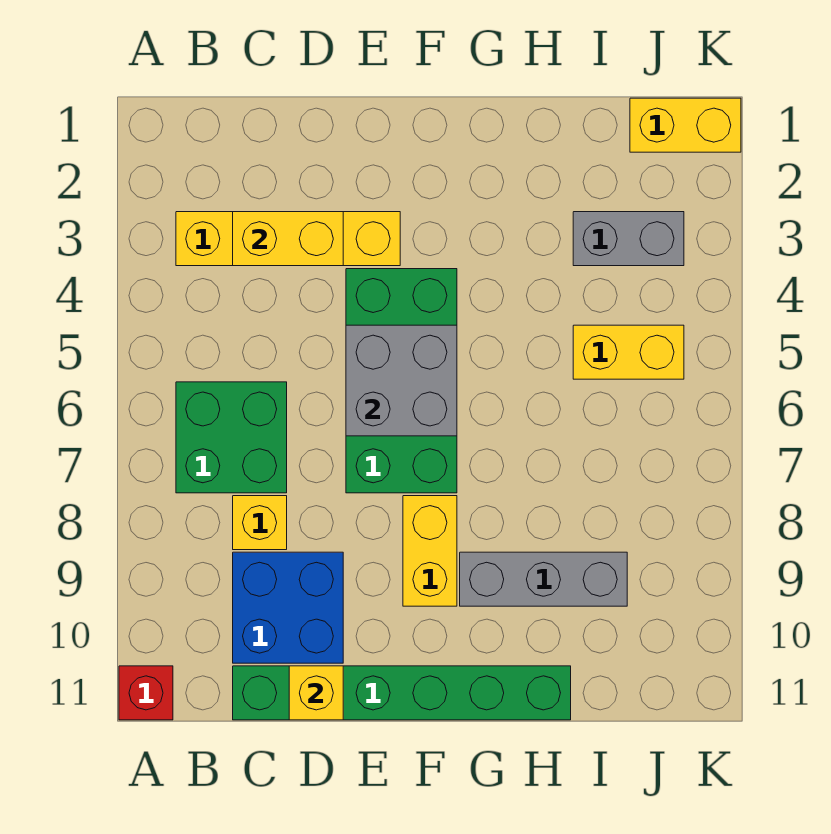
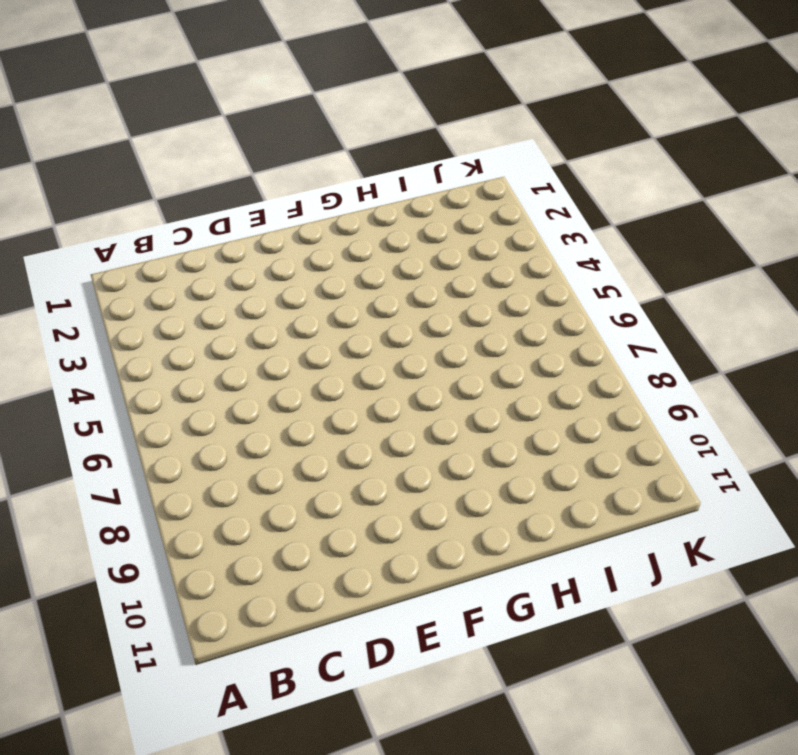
none -> red 1x1 brick [119,666,173,720]
none -> yellow 1x4 brick [176,212,400,266]
none -> green 2x2 brick [176,382,287,493]

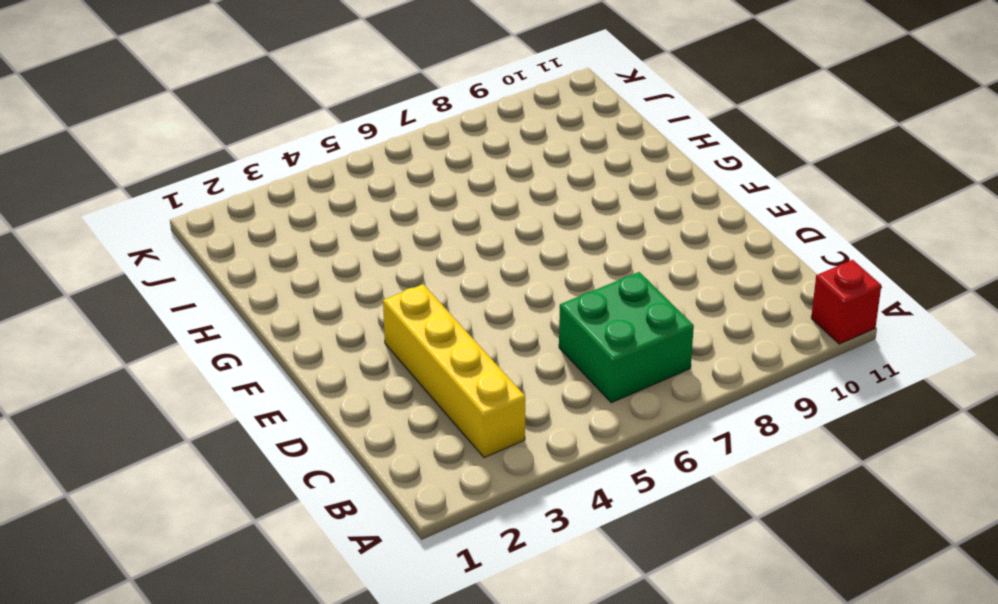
none -> yellow 1x1 brick [233,496,287,550]
none -> blue 2x2 brick [233,552,343,663]
none -> green 1x6 brick [233,666,571,720]

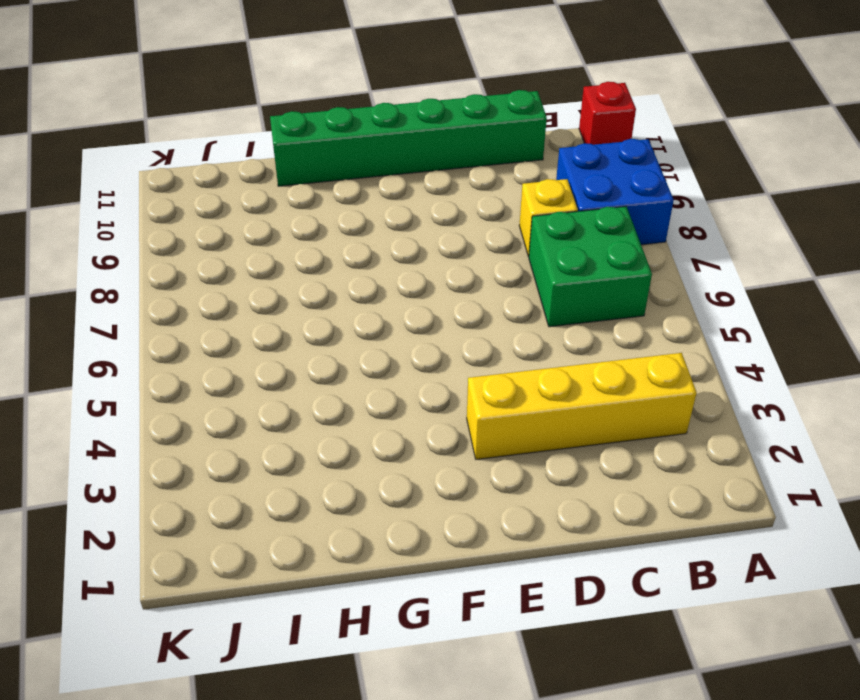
blue 2x2 brick [556,139,674,245] -> blue 2x2 brick moved to [233,552,343,663]
none -> green 2x4 brick [346,269,457,493]
none -> yellow 1x2 brick [403,496,457,606]
none -> grey 1x3 brick [460,552,627,606]

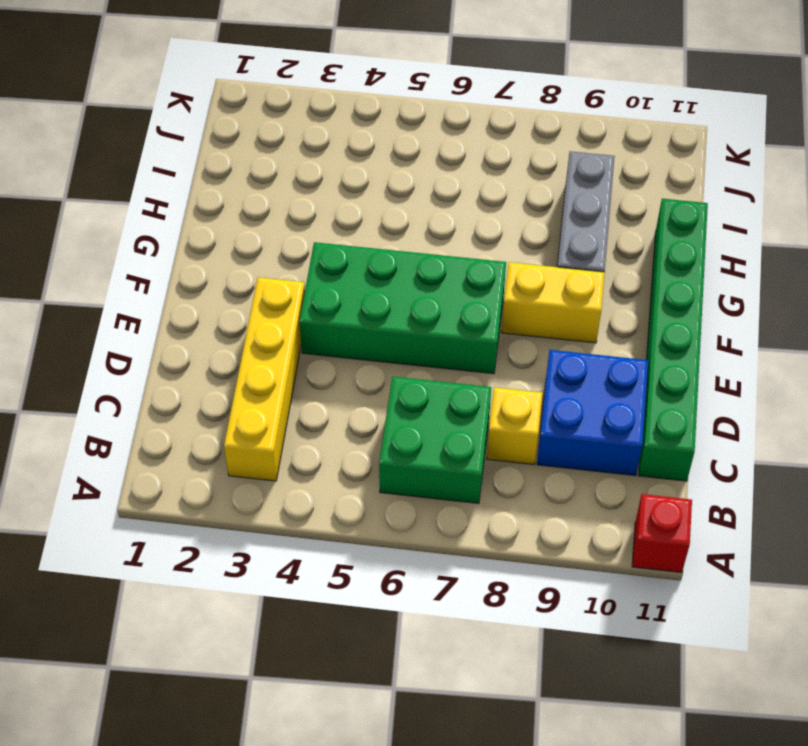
none -> grey 1x2 brick [573,212,684,266]
none -> yellow 1x2 brick [573,325,684,379]
none -> yellow 1x2 brick [630,98,741,152]

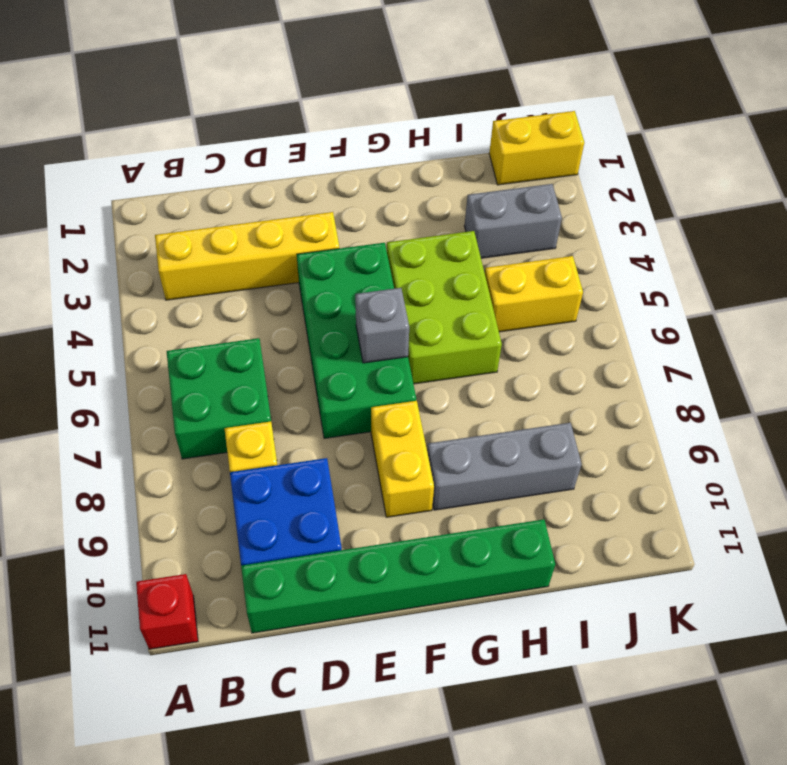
grey 1x1 brick [355,288,409,363] -> grey 2x2 brick [346,325,457,436]
lime 2x3 brick [387,231,502,384] -> none
none -> yellow 1x2 brick [233,212,343,266]
none -> yellow 1x1 brick [289,666,343,720]

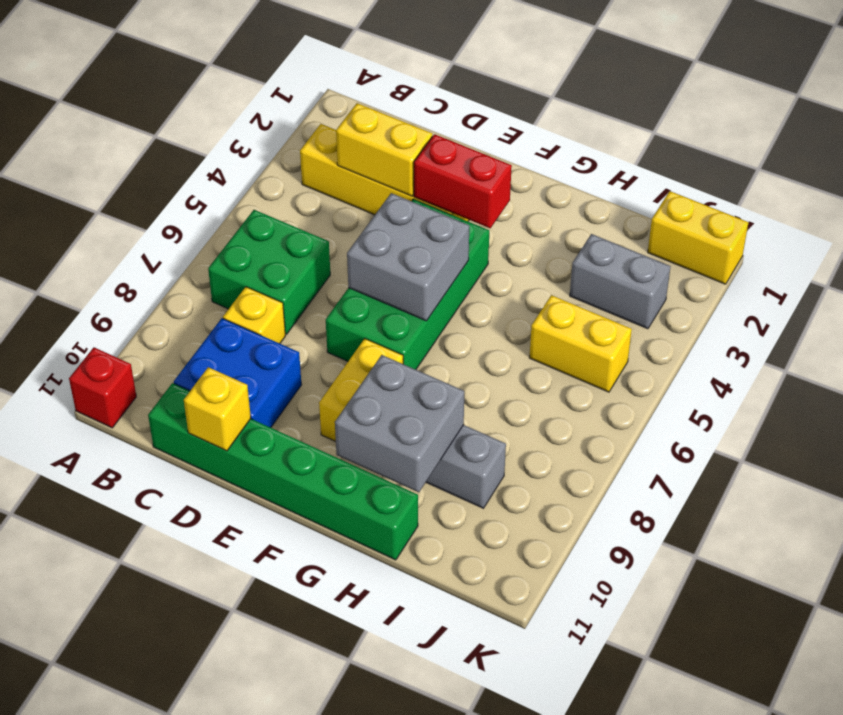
red 1x2 brick [414,134,512,228] -> none
grey 2x2 brick [335,355,464,492] -> none

